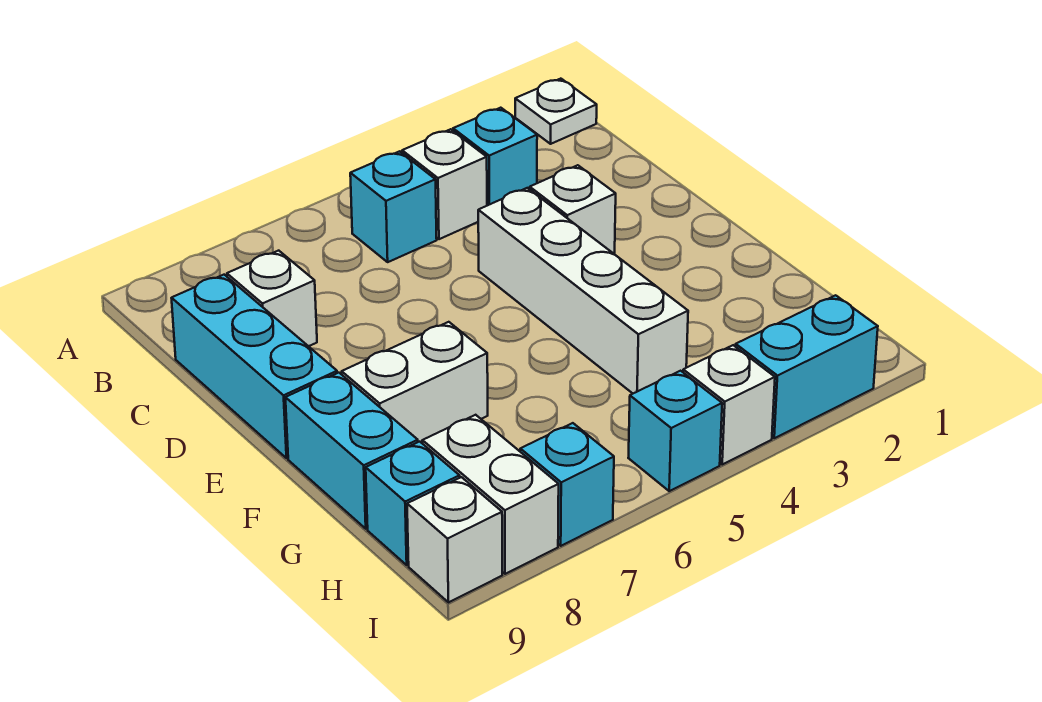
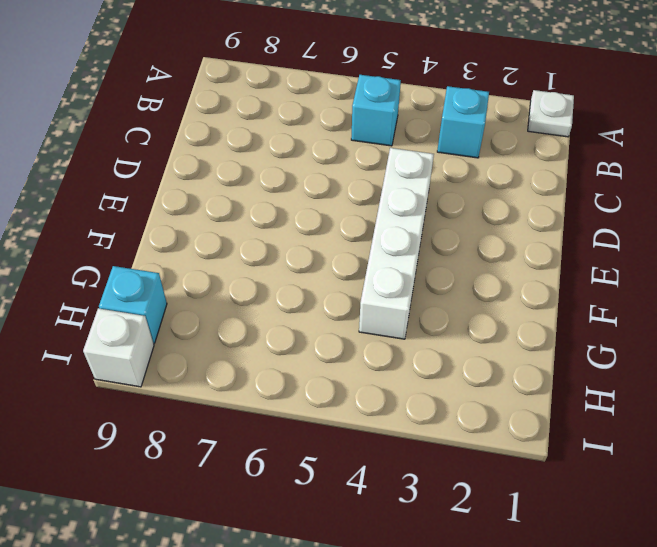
none -> white 1x1 brick [402,129,487,239]
none -> white 1x1 brick [227,251,317,346]
none -> cyan 1x3 brick [172,275,337,458]

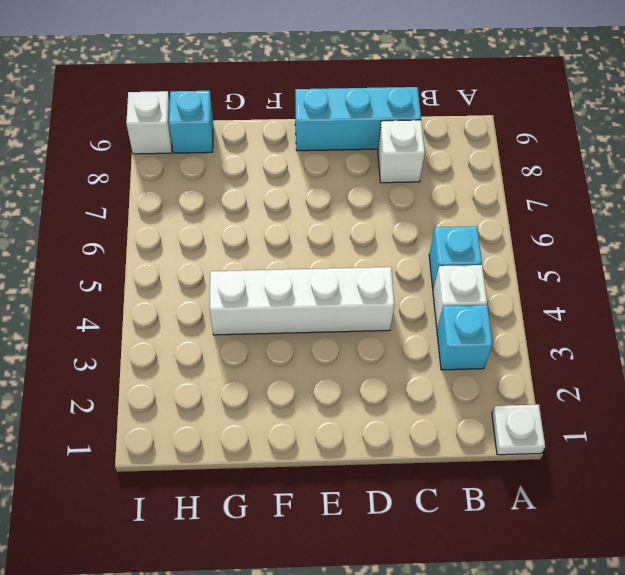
none -> white 1x1 brick [530,165,616,254]
none -> white 1x2 brick [342,322,488,444]
none -> cyan 1x2 brick [285,373,418,529]

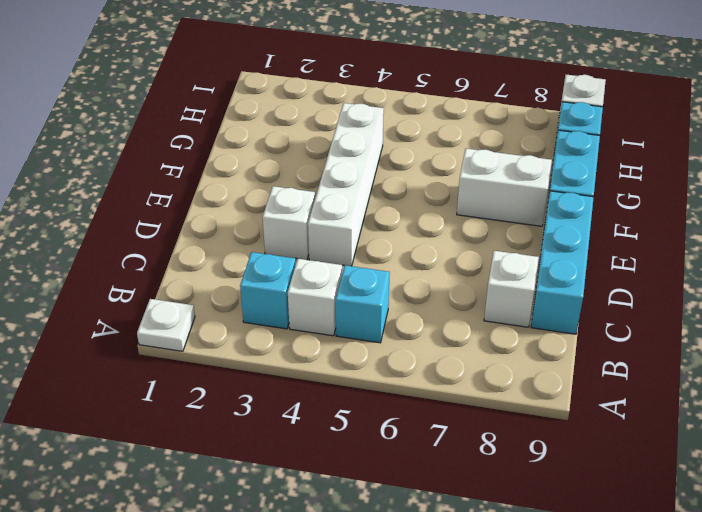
none -> white 1x2 brick [422,415,559,574]
none -> cyan 1x2 brick [736,295,878,438]
none -> white 1x1 brick [683,345,775,464]

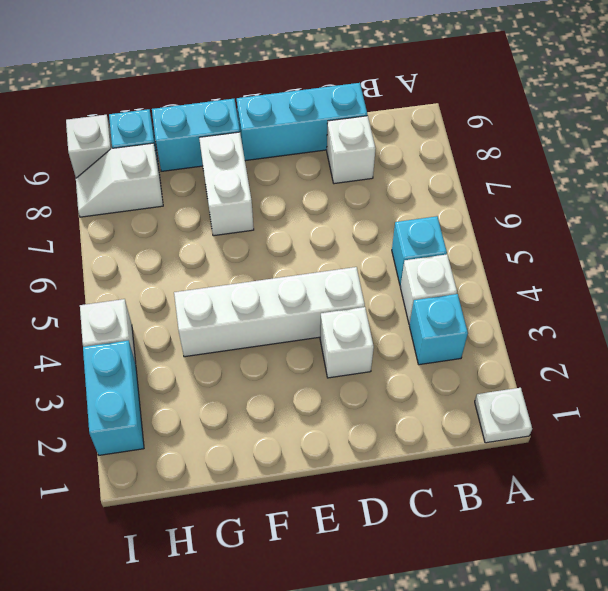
white 1x2 slope [76,143,163,217] -> white 1x2 brick [422,415,559,574]
none -> cyan 1x1 brick [628,371,722,491]
none -> cyan 1x1 brick [520,423,614,546]

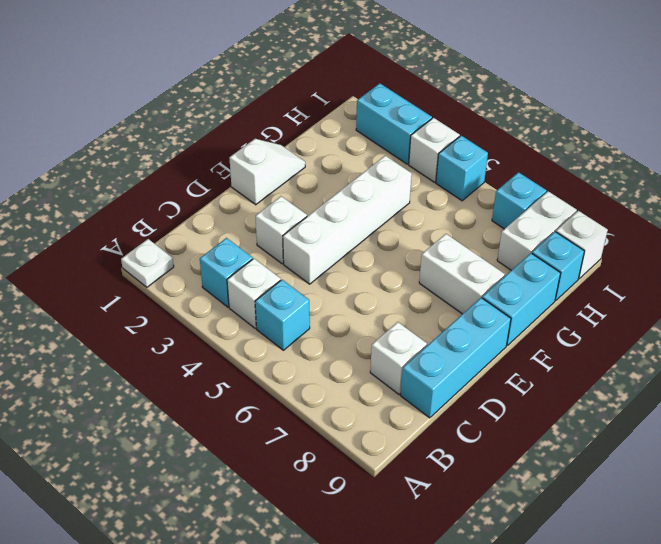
white 1x2 slope [229,139,305,205] -> none

